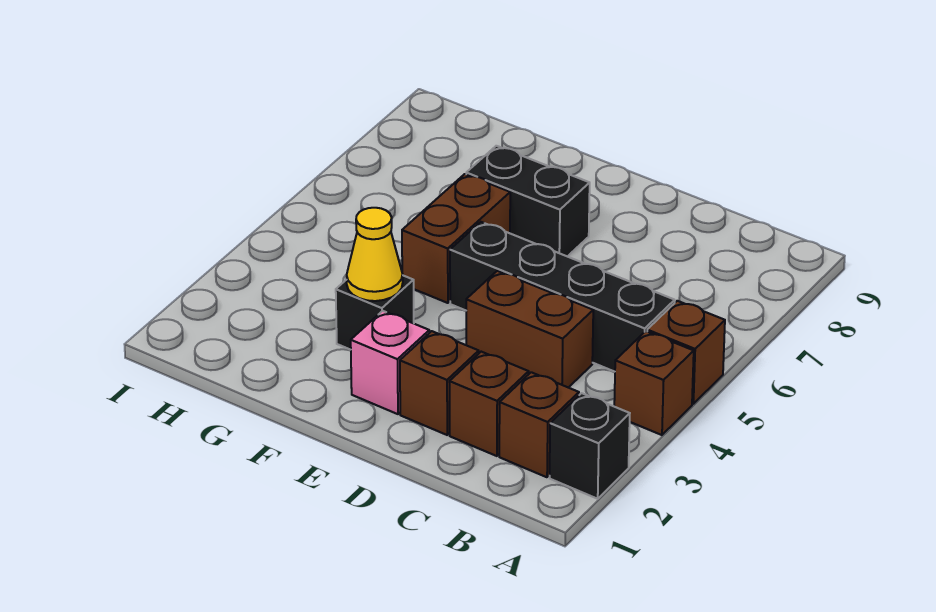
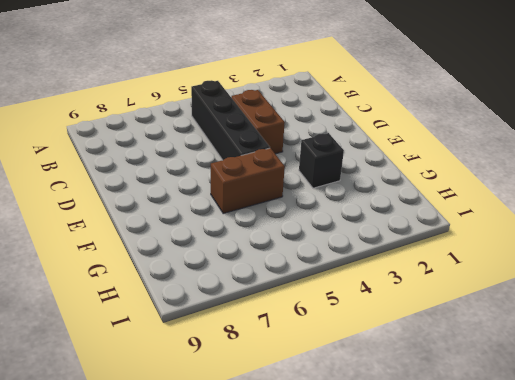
none -> black 1x1 brick [550,393,630,499]
none -> brown 1x1 brick [614,331,694,435]
none -> brown 1x1 brick [647,301,725,404]

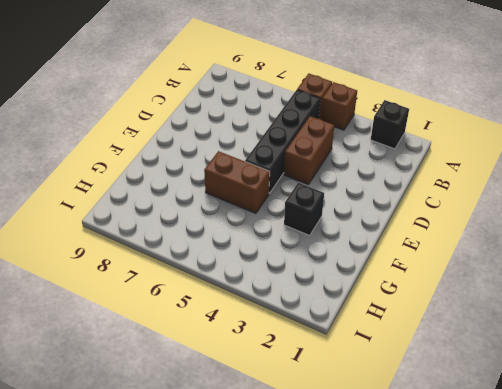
none -> brown 1x1 brick [499,372,579,477]
none -> brown 1x1 brick [449,352,529,456]
none -> brown 1x1 brick [400,331,479,435]

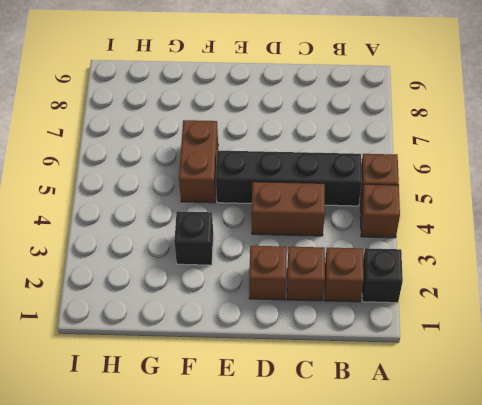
none -> pink 1x1 brick [351,311,429,414]
none -> black 1x2 brick [466,146,590,256]
none -> yellow 1x1 cone [347,208,403,301]

